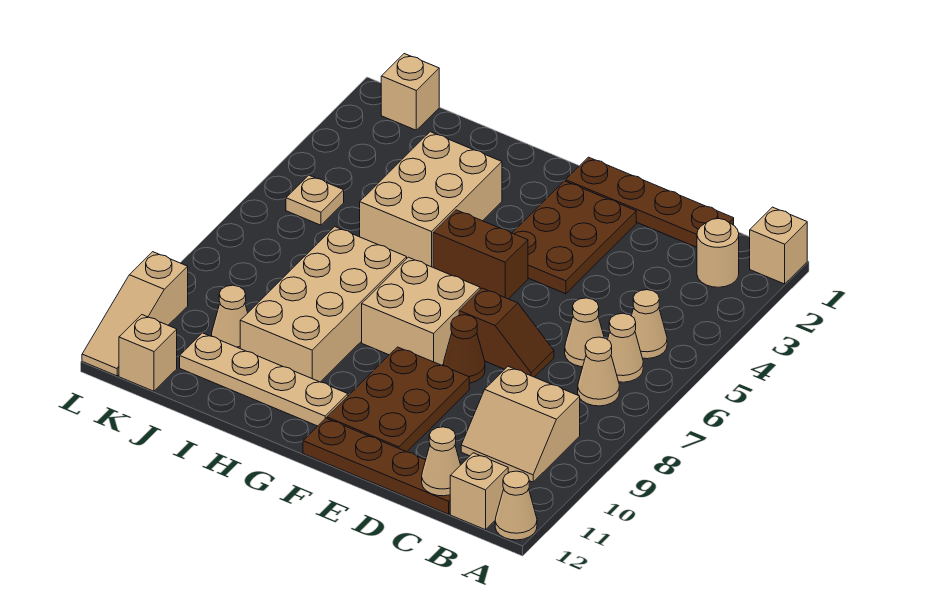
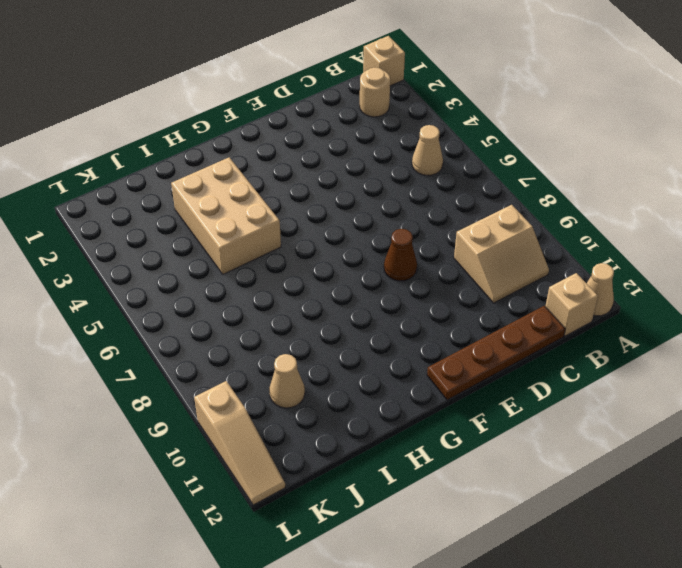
none -> tan 1x1 cone [608,313,643,382]
none -> tan 1x1 cone [578,337,619,406]
none -> brown 1x4 plate [566,157,734,247]

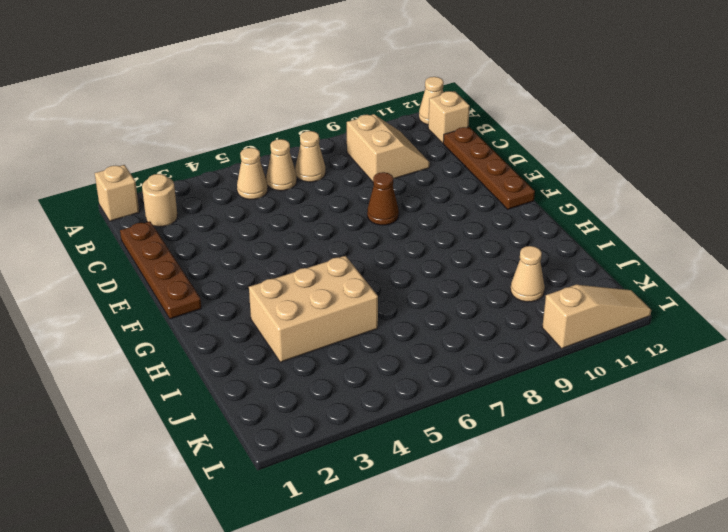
none -> tan 1x1 cone [565,298,604,367]
none -> brown 1x2 slope [459,288,554,377]
none -> brown 2x3 plate [512,181,636,294]

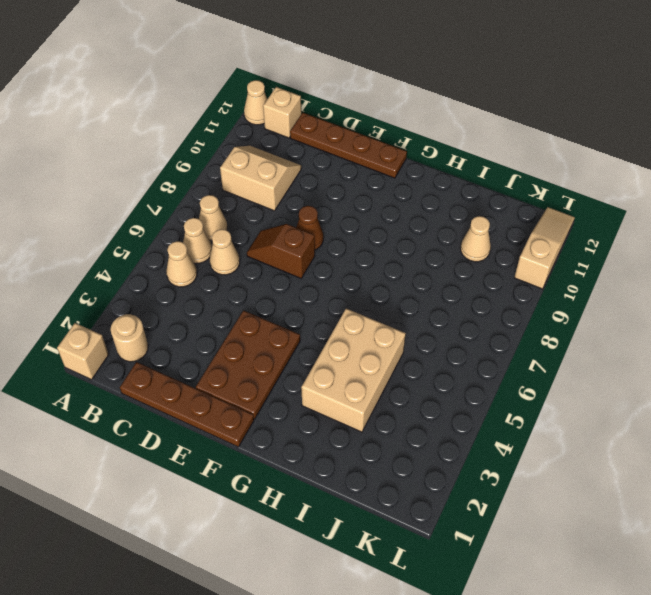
none -> brown 2x3 plate [327,347,469,452]
none -> brown 1x2 brick [433,210,528,299]
none -> tan 2x2 brick [362,257,480,365]

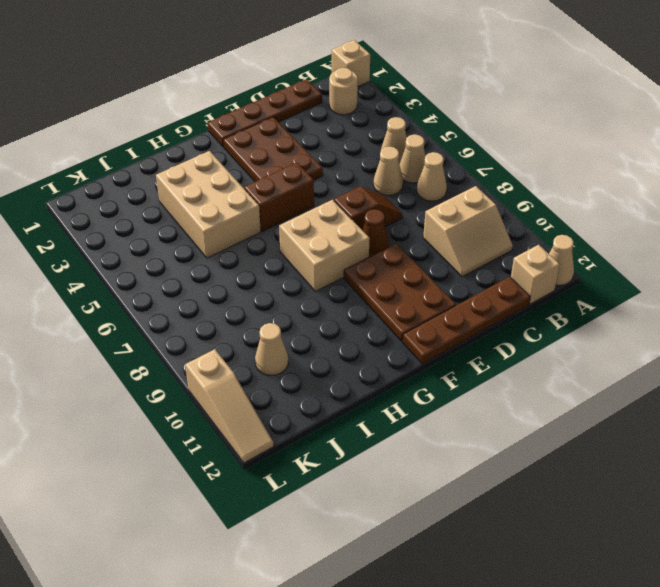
none -> tan 1x4 plate [180,333,348,426]
none -> tan 2x4 brick [240,227,407,382]
none -> tan 1x1 brick [381,54,439,130]

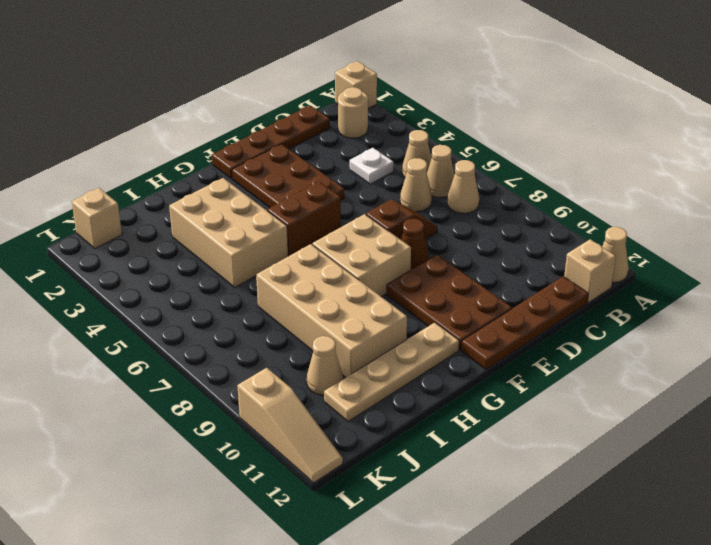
white 1x1 plate [350,148,394,184] -> none
none -> tan 2x2 slope [461,366,580,482]
none -> tan 1x1 plate [286,175,344,225]
none -> tan 1x1 brick [119,315,177,391]

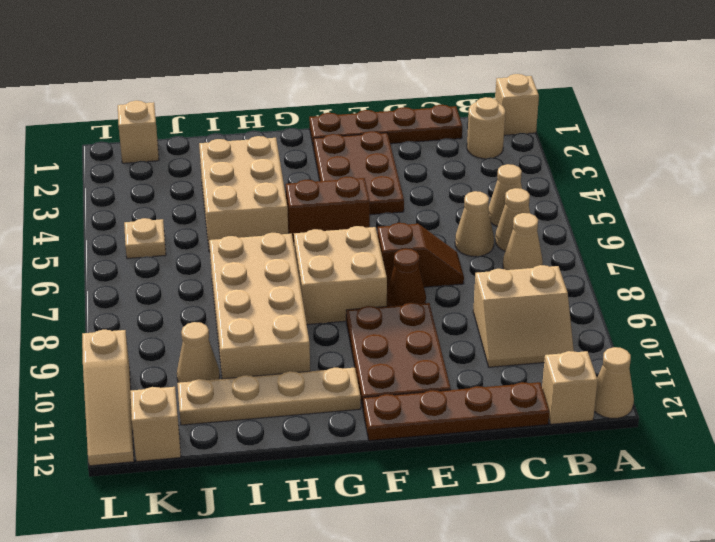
none -> tan 1x1 cone [422,427,460,496]

